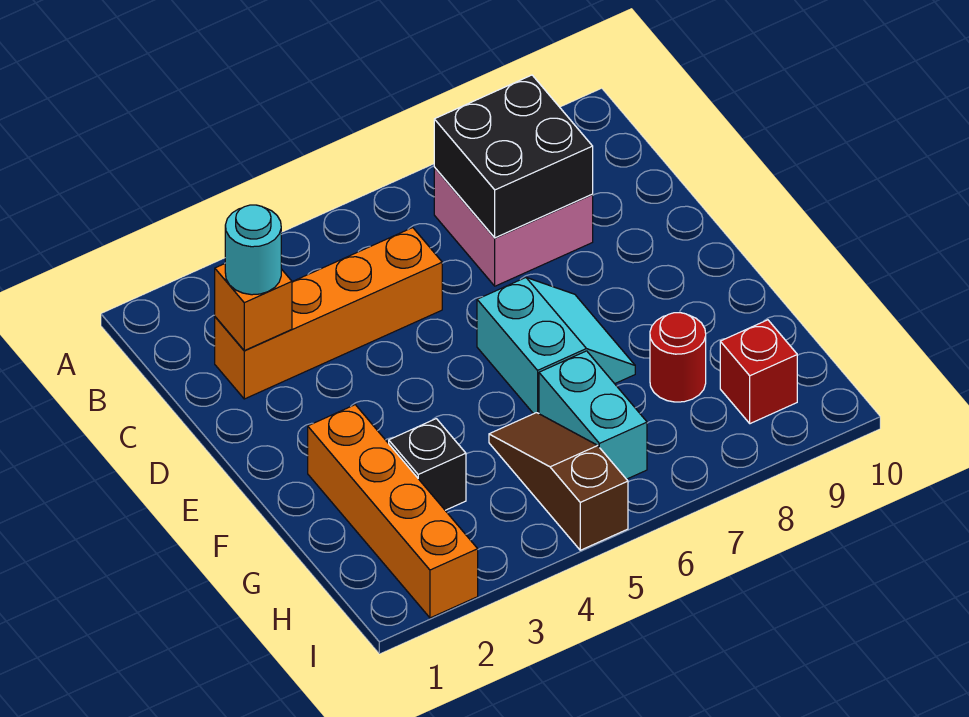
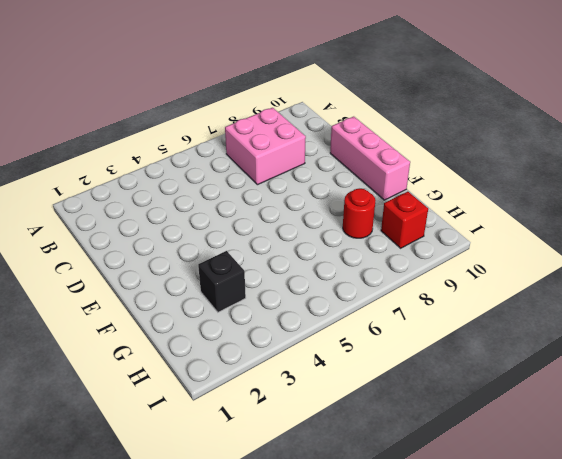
pink 1x3 brick [330,117,410,200] -> none
none -> orange 1x4 brick [215,228,442,399]
none -> cyan 2x2 slope [477,278,635,414]
none -> orange 1x4 brick [308,405,478,618]

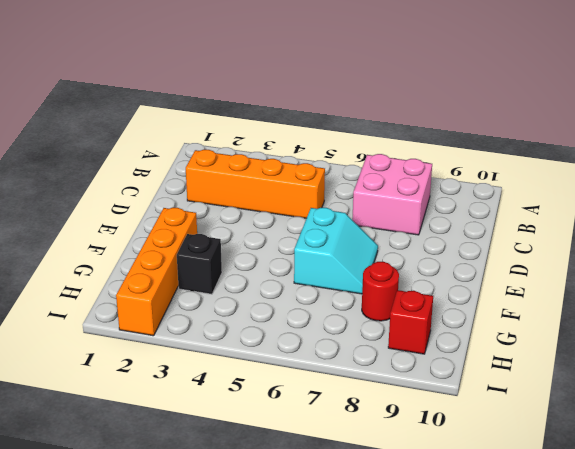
none -> brown 1x3 slope [489,413,628,550]
none -> cyan 1x2 brick [539,351,647,479]
none -> black 2x2 brick [434,75,593,238]

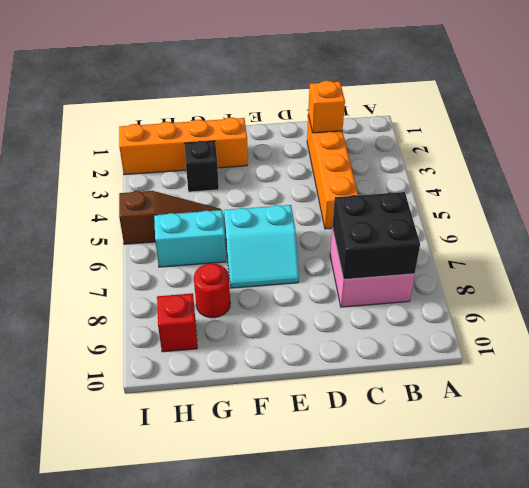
none -> cyan 1x1 round brick [225,205,281,295]

